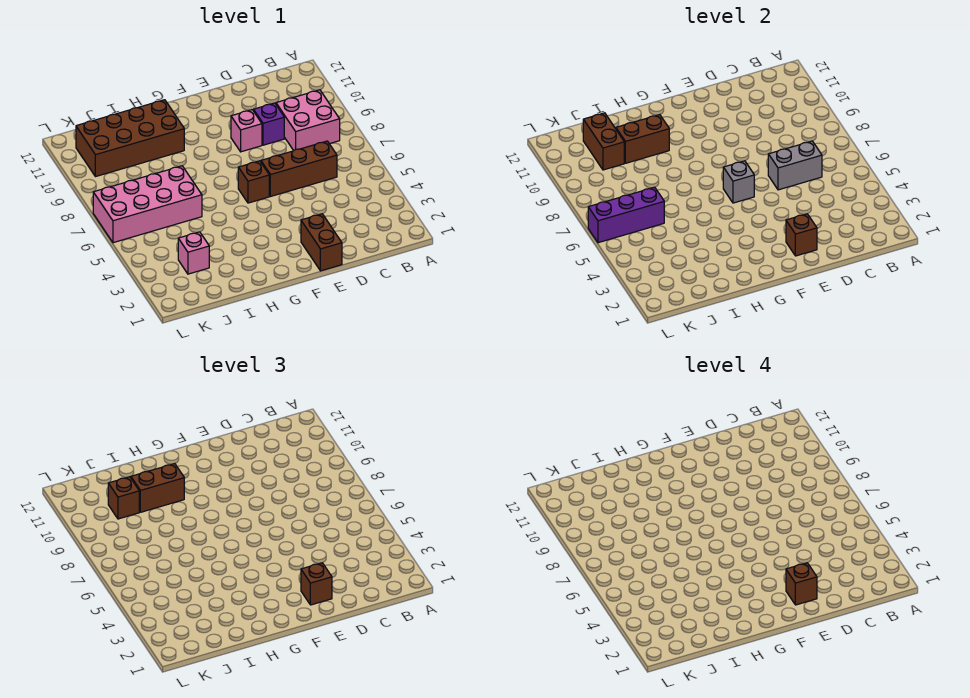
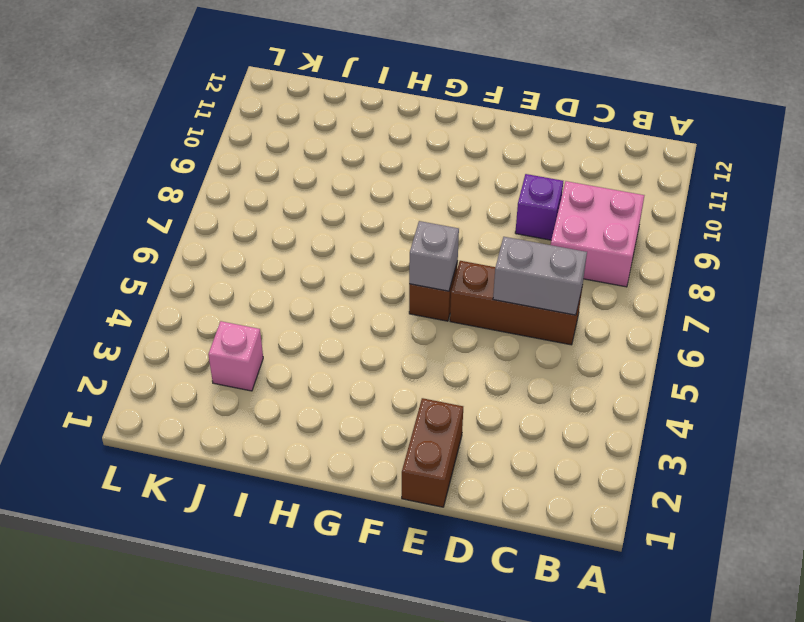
none -> pink 1x1 brick [231,110,262,152]
none -> brown 2x4 brick [76,100,184,177]
none -> pink 2x4 brick [93,166,202,243]

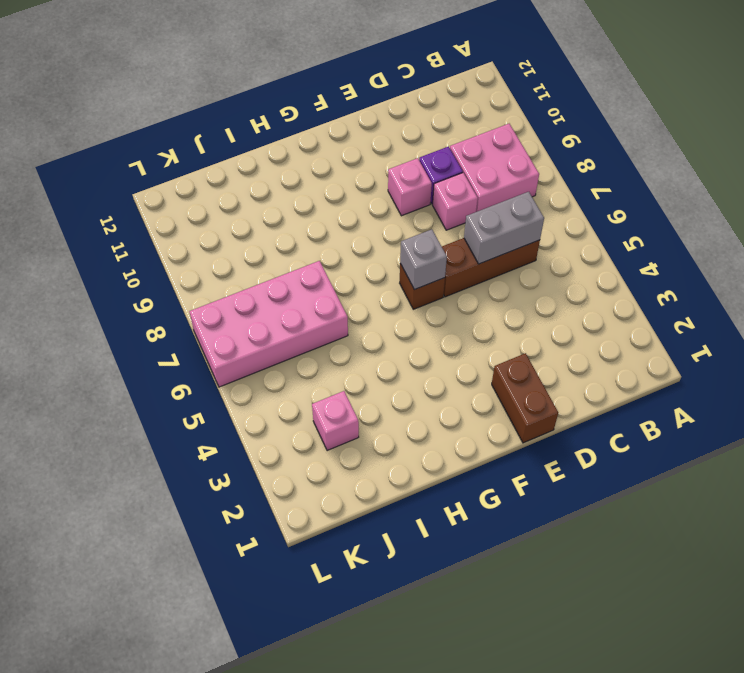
pink 1x1 brick [433,173,478,230] -> none
none -> brown 2x4 brick [76,100,184,177]
none -> brown 1x1 brick [786,214,817,256]
none -> brown 1x2 brick [616,115,669,163]

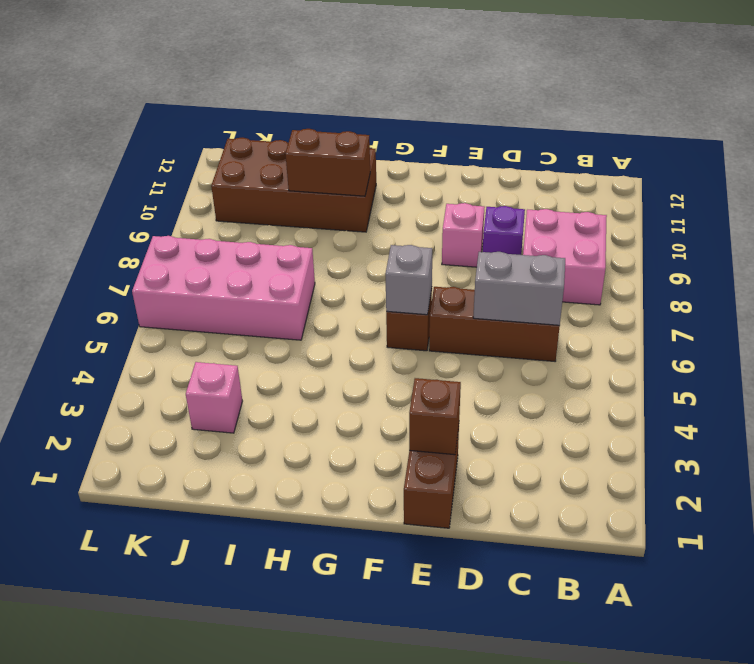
none -> purple 1x3 brick [588,187,664,243]
none -> brown 1x2 brick [583,113,624,170]
none -> brown 1x1 brick [301,563,332,605]

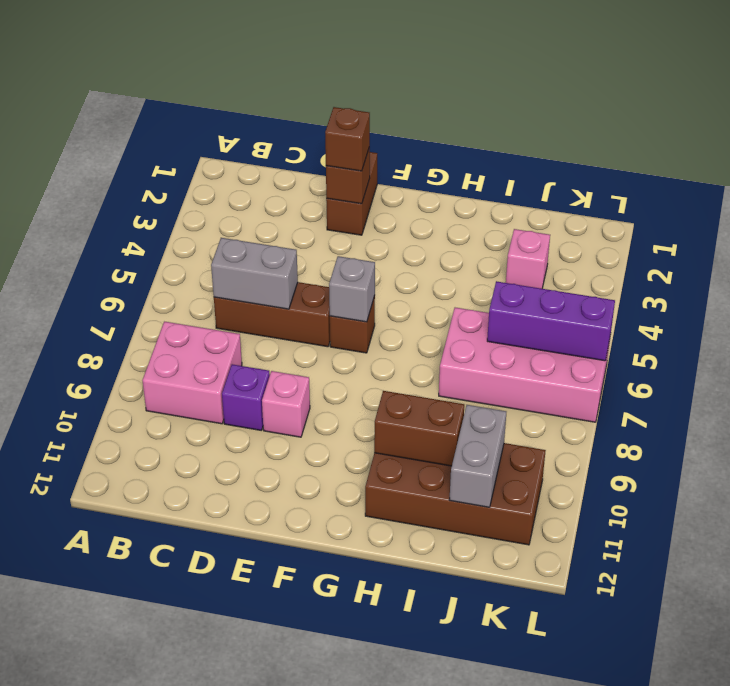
grey 1x2 brick [449,405,506,507] -> brown 1x2 brick [583,113,624,170]
none -> brown 1x2 brick [131,464,184,512]
none -> brown 1x1 brick [108,477,139,519]
none -> brown 1x1 brick [786,563,817,605]

